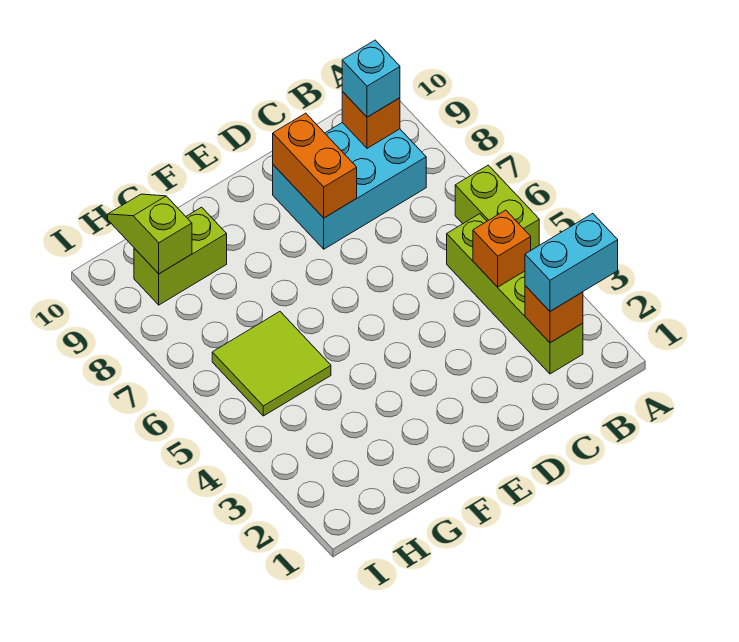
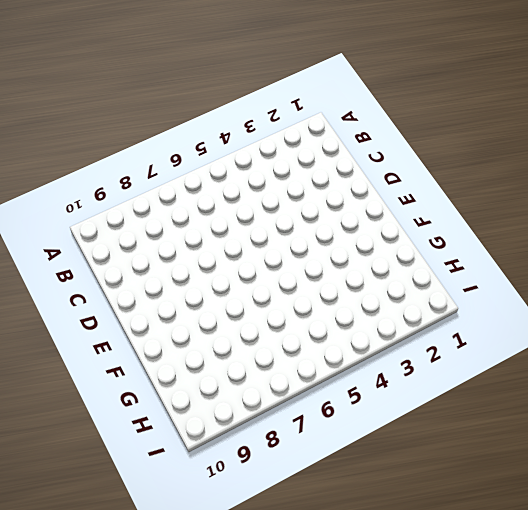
none -> lime 1x2 brick [455,165,539,250]
none -> lime 1x4 brick [447,214,583,374]
none -> cyan 2x3 brick [273,123,426,249]

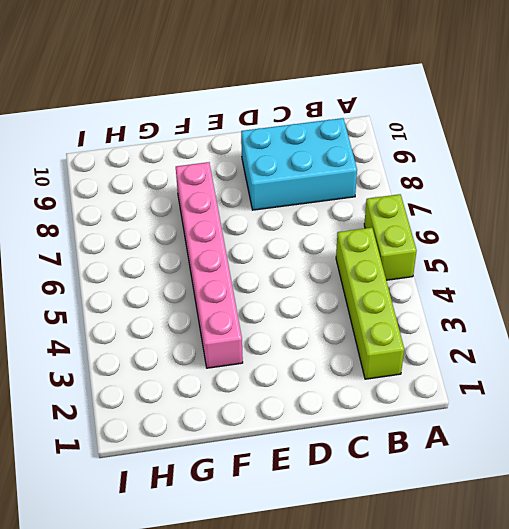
pink 1x6 brick [176,162,243,368] -> none
none -> lime 2x2 tile [212,312,331,416]
none -> lime 1x2 brick [134,207,227,305]
none -> orange 1x1 brick [525,286,583,343]

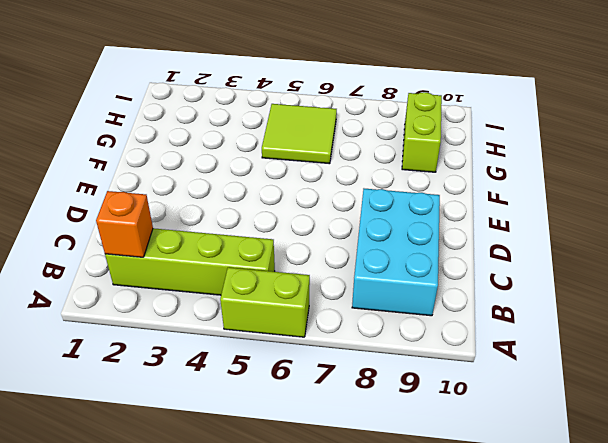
none -> orange 1x1 brick [473,210,531,287]
none -> orange 1x1 brick [342,92,400,148]
none -> orange 1x2 brick [273,113,357,218]

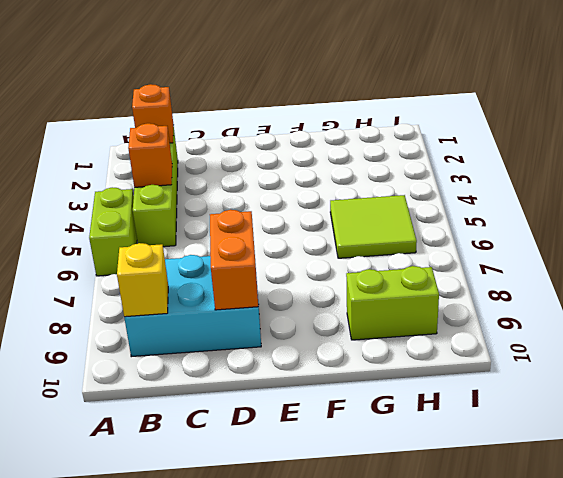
yellow 1x1 brick [117,243,168,317] -> orange 1x1 brick [342,92,400,148]
none -> lime 1x2 slope [108,194,192,274]
none -> cyan 1x2 brick [525,214,618,311]
none -> cyan 1x1 brick [342,40,400,117]

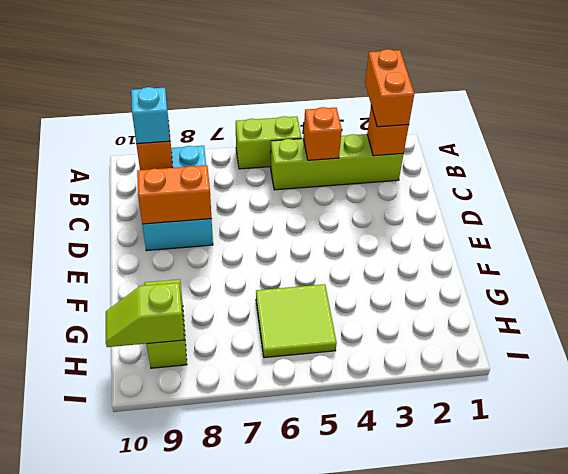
orange 1x2 brick [365,49,414,127] -> cyan 1x2 brick [525,214,618,311]

